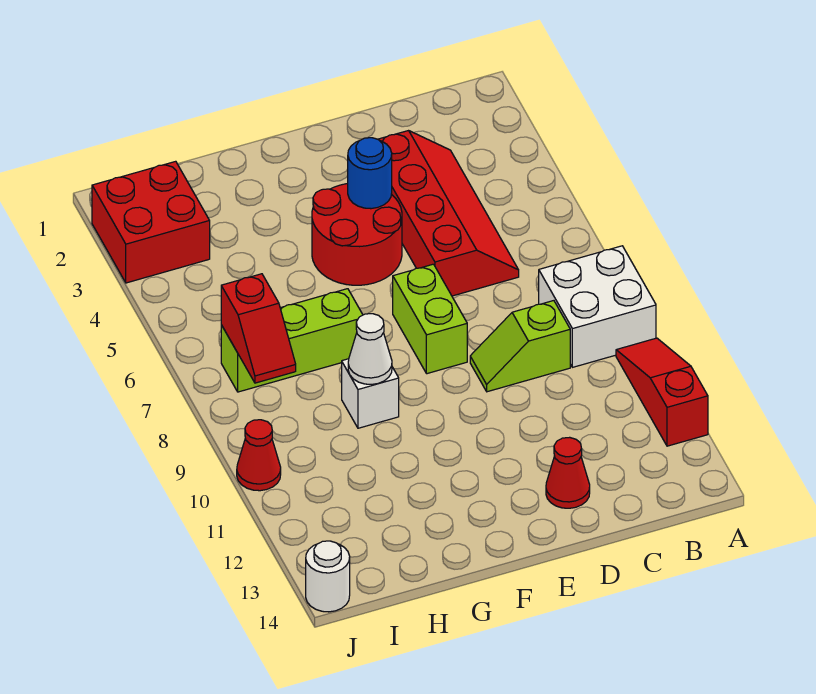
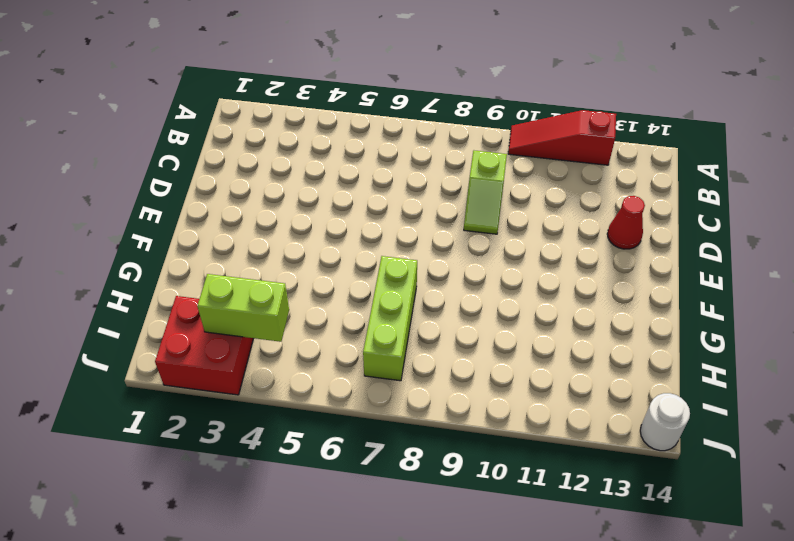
lime 1x2 brick [197,274,289,342] -> lime 1x2 brick moved to [393,264,467,374]
none -> white 2x2 brick [539,246,656,367]
none -> red 2x4 slope [378,131,519,296]
none -> red 2x2 round brick [312,184,402,285]

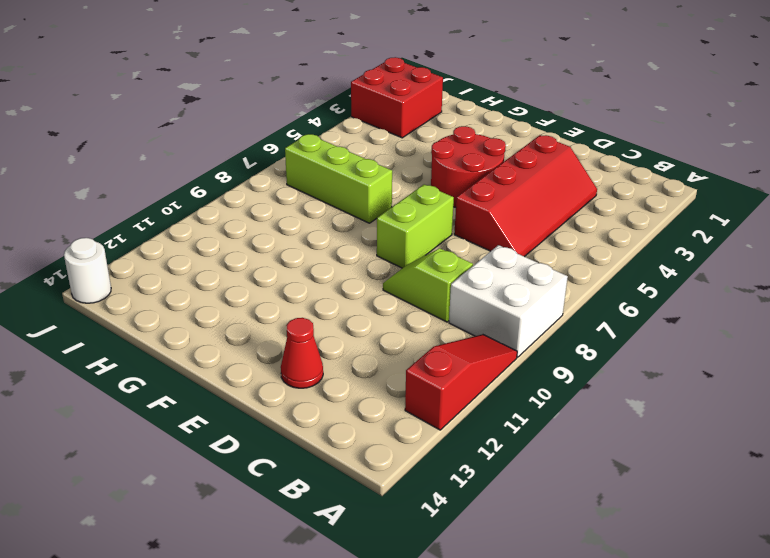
none -> white 1x1 brick [342,359,399,428]
none -> red 1x1 cone [237,420,281,491]
none -> blue 1x1 round brick [348,138,392,209]

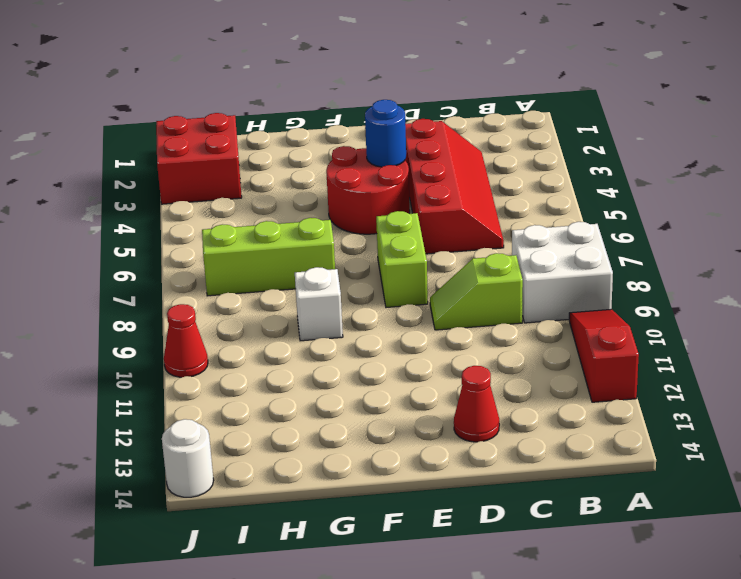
none -> white 1x1 cone [348,314,392,384]
none -> red 1x2 slope [221,274,296,383]

